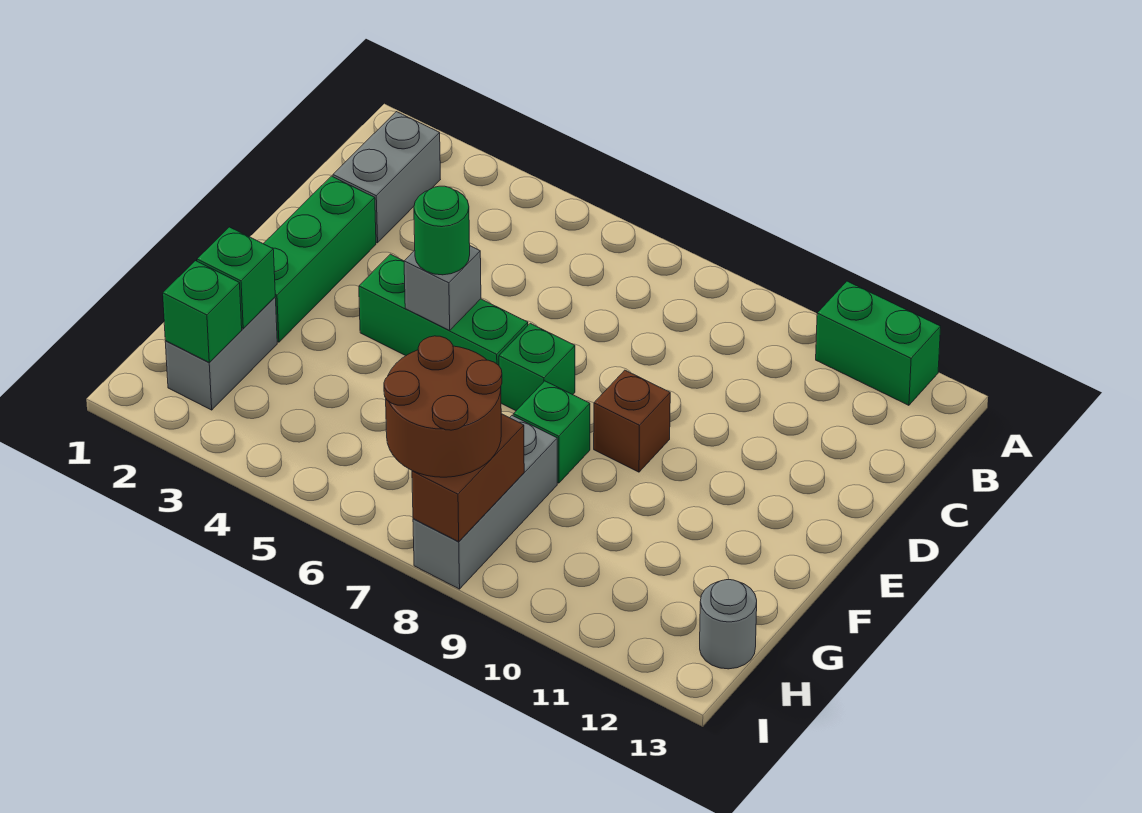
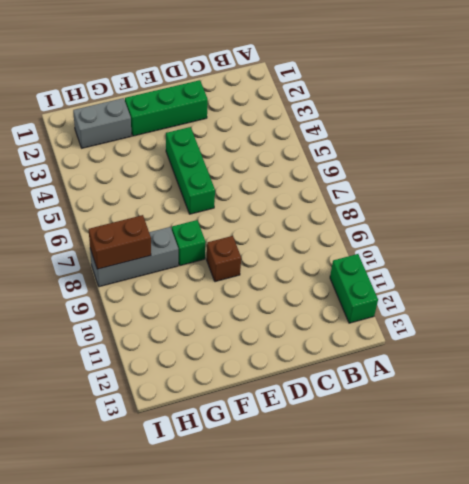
none -> grey 1x2 brick [333,112,440,243]
none -> green 1x1 brick [499,323,575,411]
none -> grey 1x1 round brick [700,580,757,669]

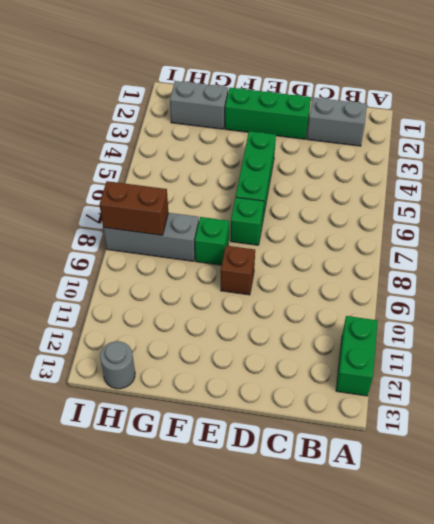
none -> grey 1x1 brick [404,246,481,330]
none -> green 1x1 brick [197,227,275,329]
none -> green 1x1 brick [163,261,242,363]

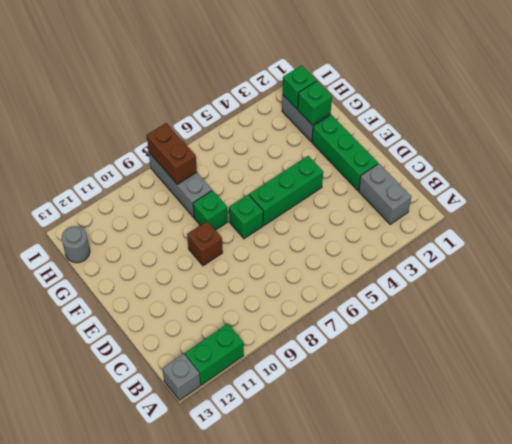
grey 1x1 brick [162,354,200,400] -> grey 1x1 brick moved to [404,246,481,330]
none -> green 1x1 round brick [414,186,470,275]
none -> brown 2x2 round brick [384,336,502,477]

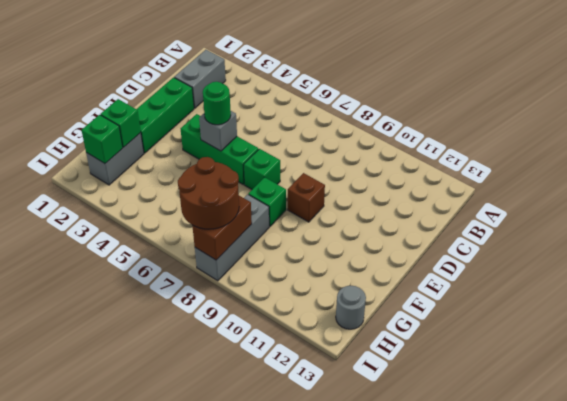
none -> green 1x2 brick [816,281,941,405]

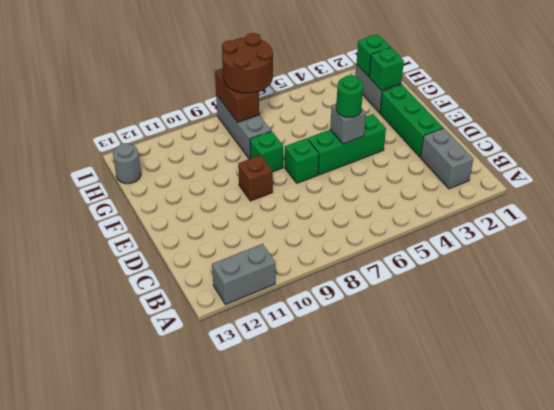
grey 1x2 brick [212,244,275,305] -> green 1x2 brick [816,281,941,405]

